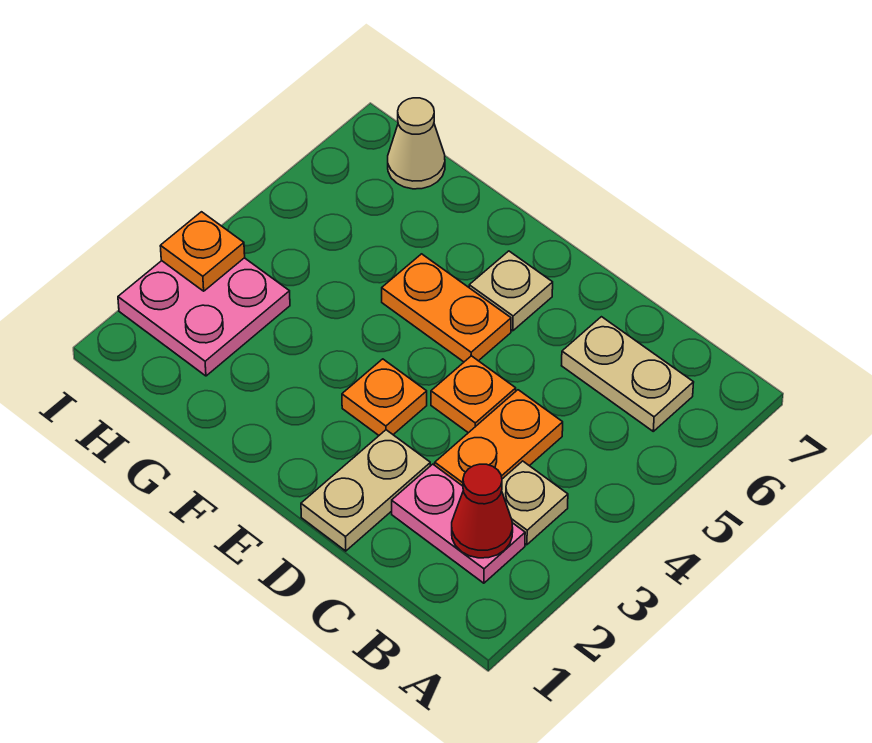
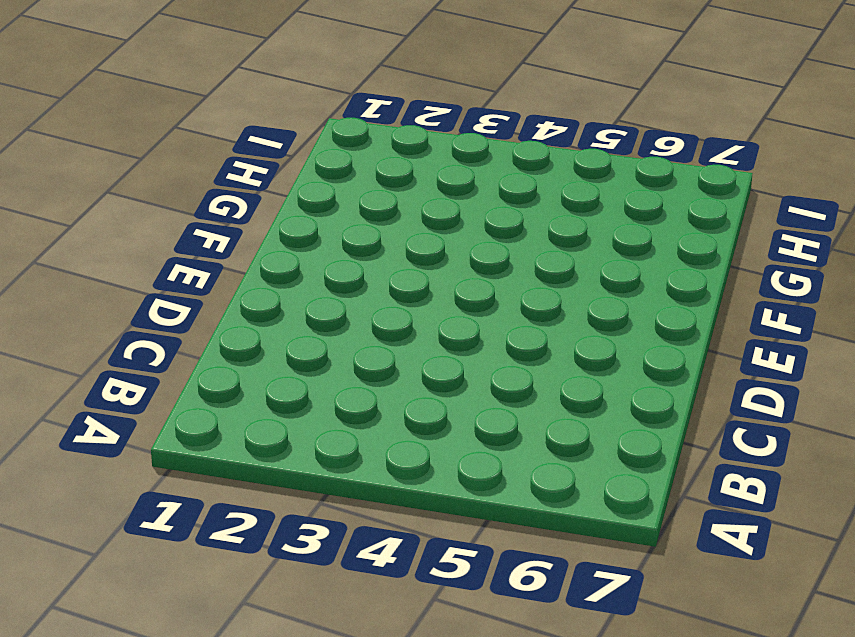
none -> pink 1x2 plate [392,464,525,583]
none -> tan 1x1 plate [502,461,568,545]
none -> tan 1x2 plate [562,317,694,431]

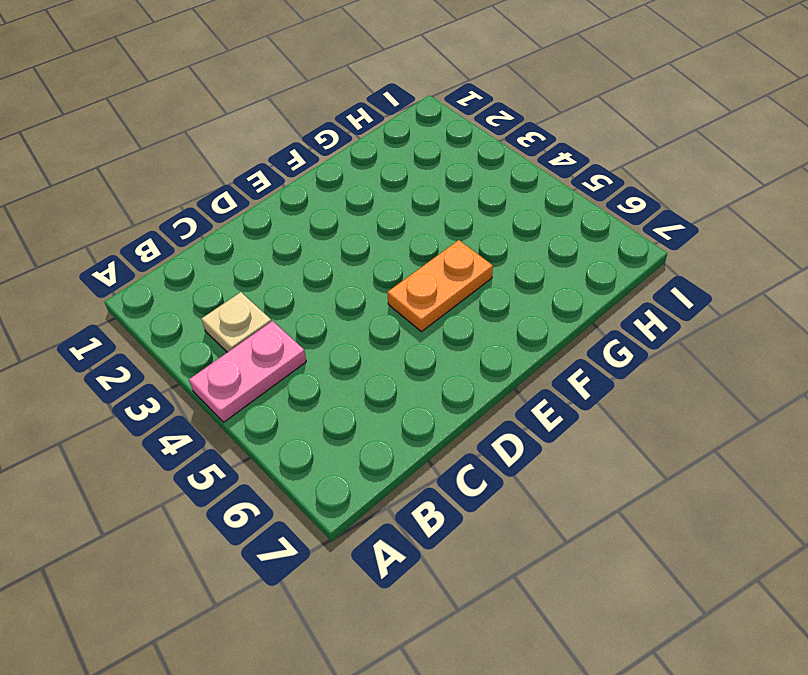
pink 1x2 plate [189,321,306,422] -> pink 1x2 plate moved to [392,464,525,583]
none -> tan 1x2 plate [562,317,694,431]
none -> orange 1x2 plate [435,390,563,486]
none -> tan 1x2 plate [301,430,430,551]

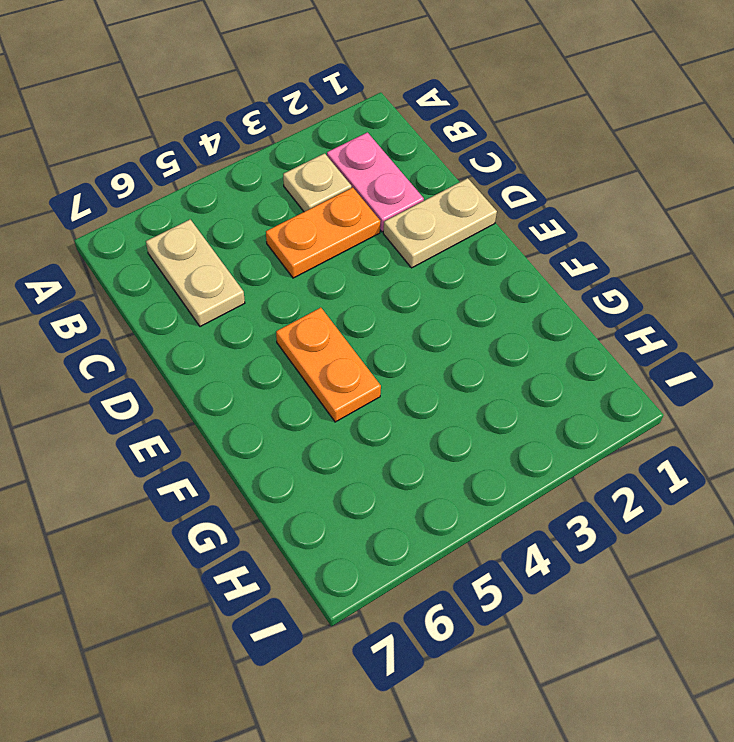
none -> orange 1x1 plate [431,356,516,433]
none -> orange 1x1 plate [342,359,427,435]
none -> tan 1x1 plate [469,251,553,331]

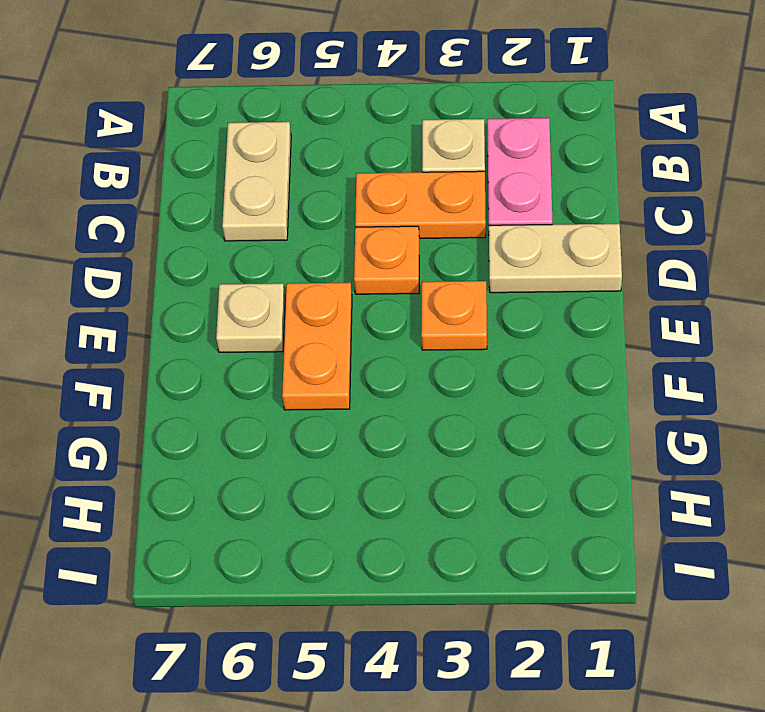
none -> pink 2x2 plate [118,258,290,376]
none -> tan 1x1 cone [388,98,445,189]
none -> red 1x1 cone [452,464,513,558]

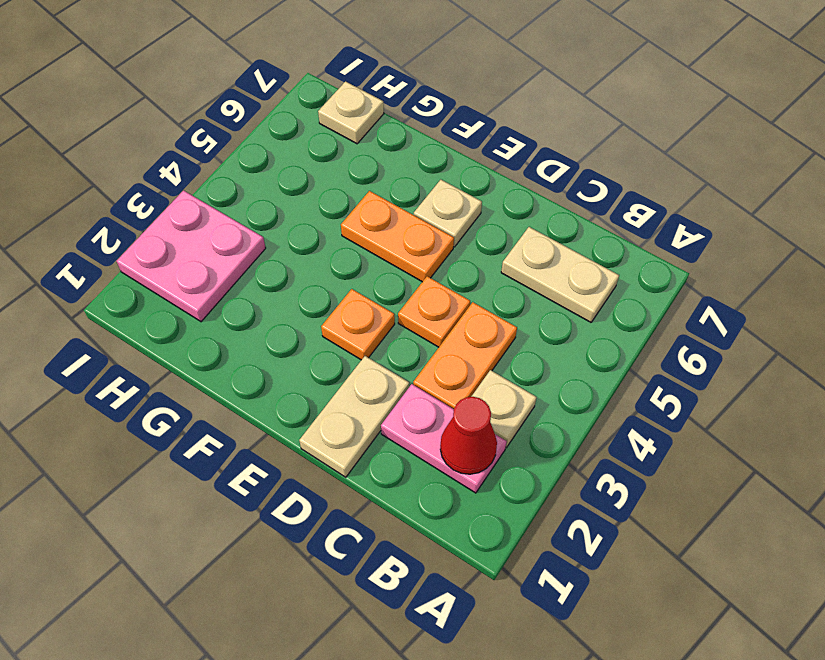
tan 1x1 plate [318,82,384,144] -> tan 1x1 cone [388,98,445,189]
none -> orange 1x1 plate [160,212,245,291]

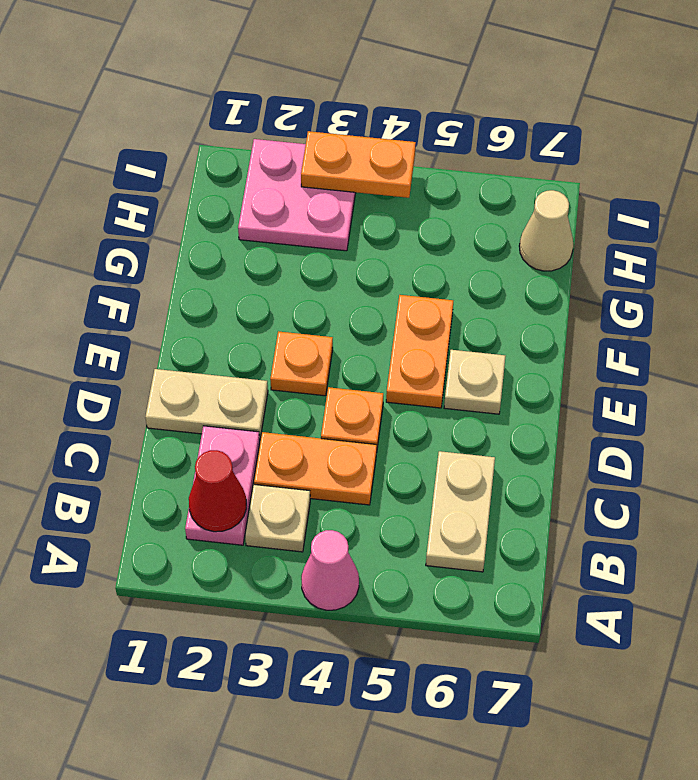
pink 1x1 cone [301,530,359,610] -> none
orange 1x2 plate [301,131,416,198] -> orange 1x1 plate [160,212,245,291]

